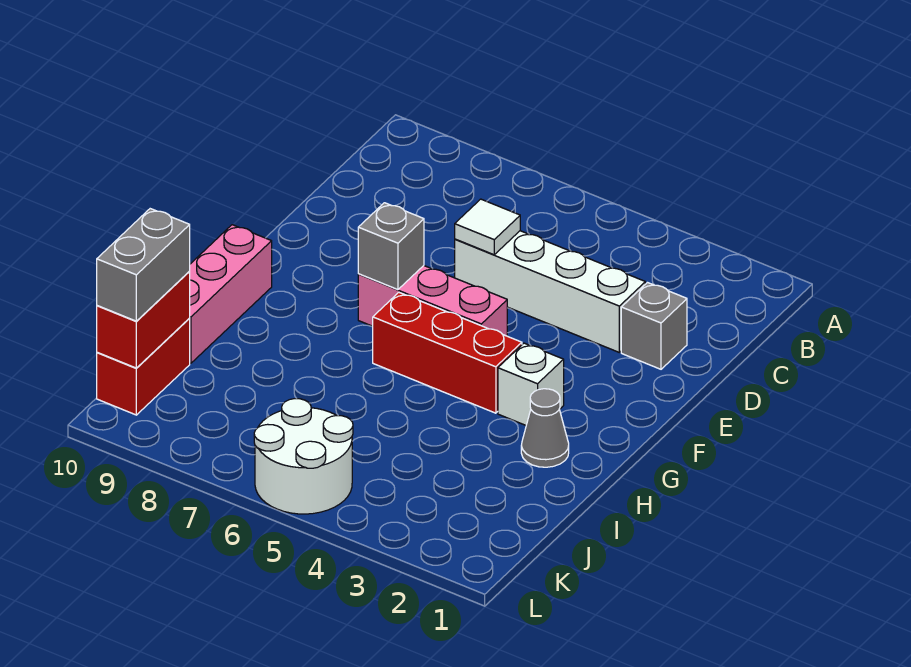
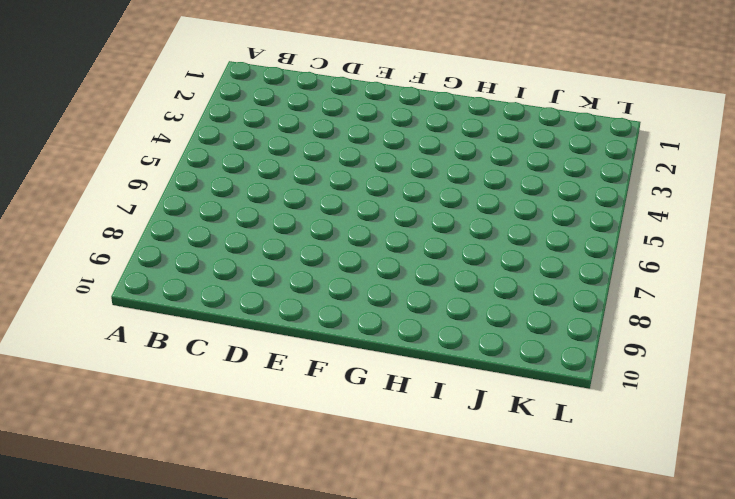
none -> grey 1x1 brick [621,283,687,369]
none -> white 1x4 brick [455,231,645,352]
none -> pink 1x3 brick [358,266,507,336]

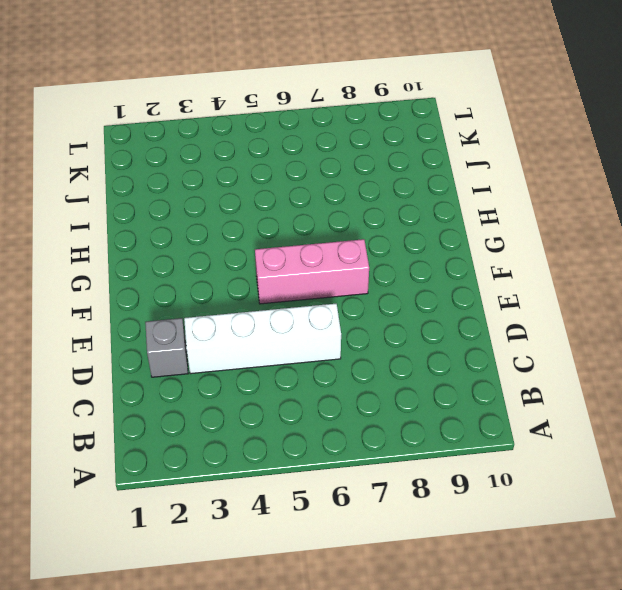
none -> white 1x1 brick [498,343,564,425]
none -> red 1x3 brick [373,293,522,413]
none -> pink 1x3 brick [189,225,272,363]

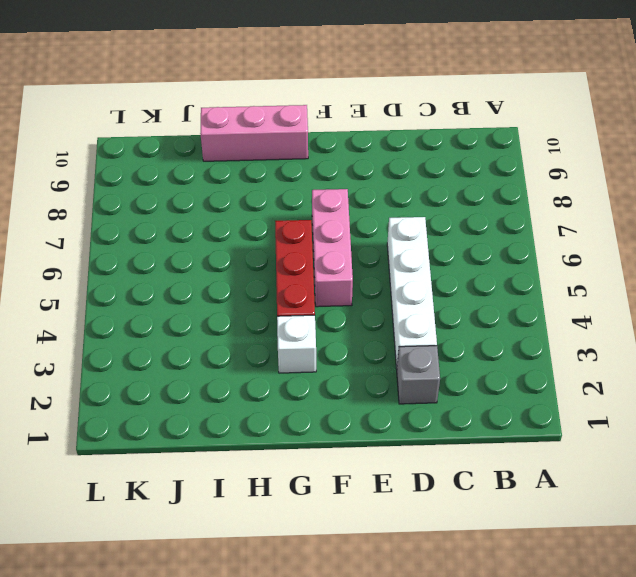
none -> grey 1x1 cone [521,389,569,467]
none -> red 1x2 brick [97,318,190,415]
none -> white 2x2 round brick [254,399,353,514]

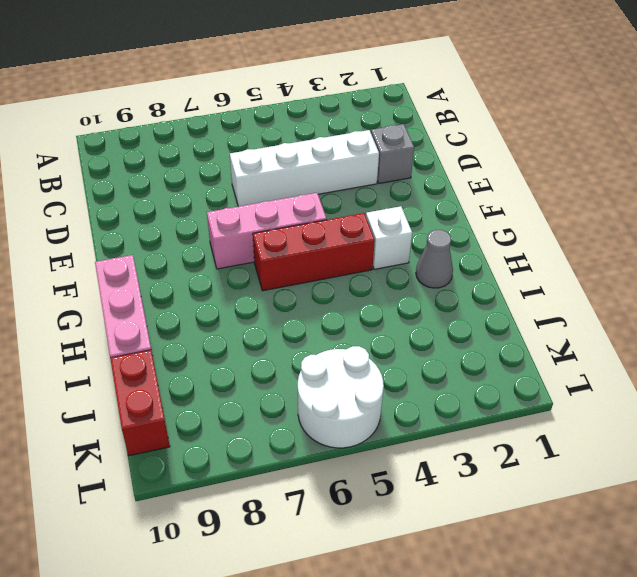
none -> white 1x1 tile [455,199,520,255]
none -> grey 1x1 brick [358,203,424,290]
none -> red 1x2 brick [97,272,190,368]

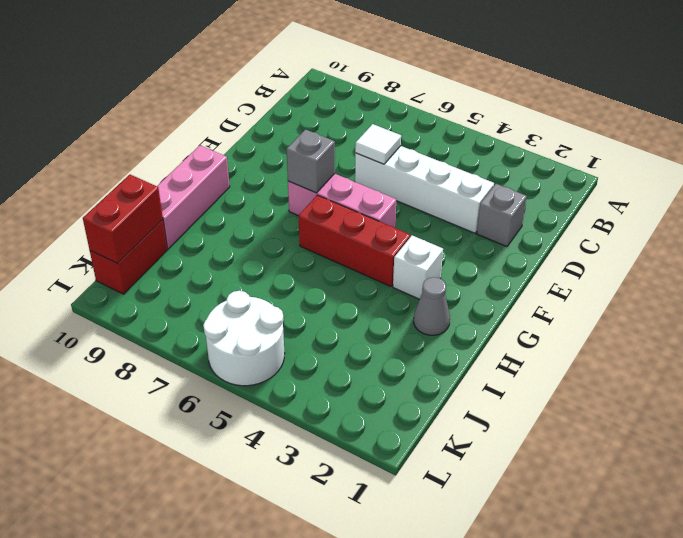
none -> grey 1x2 brick [97,209,190,321]

